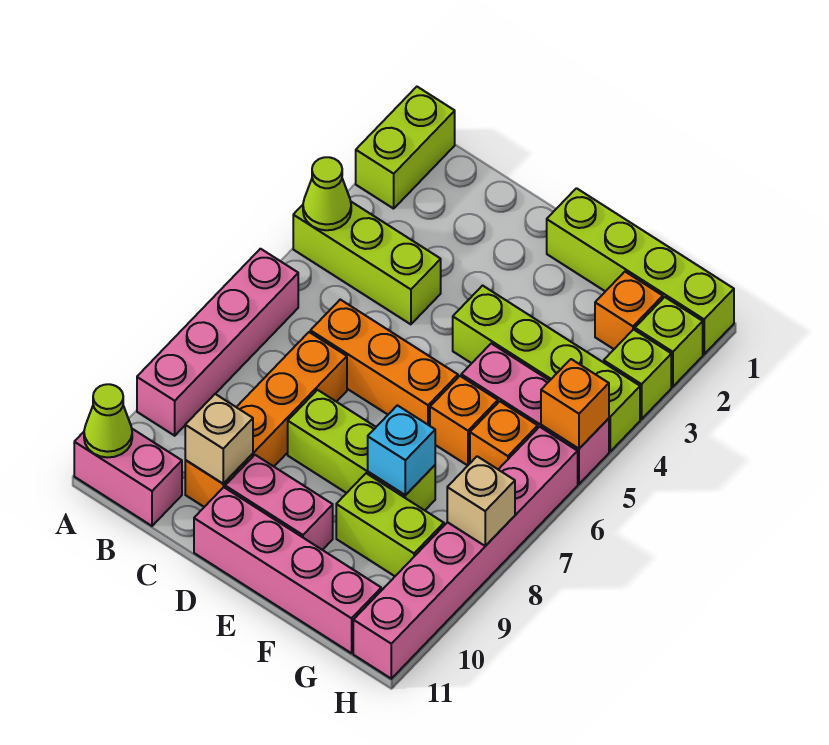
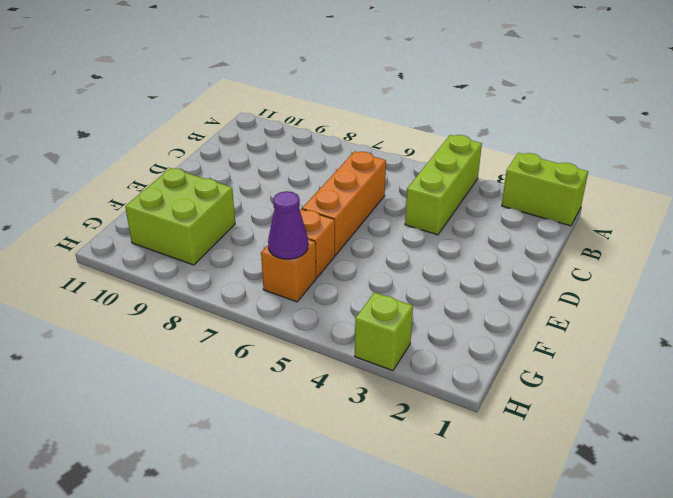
lime 2x2 brick [125,168,235,265] -> lime 1x2 brick [336,473,444,576]
purple 1x1 cone [268,191,308,259] -> none
none -> pink 1x4 brick [137,249,298,436]
none -> pink 1x2 brick [74,429,182,526]
none -> orange 1x4 brick [185,332,347,507]

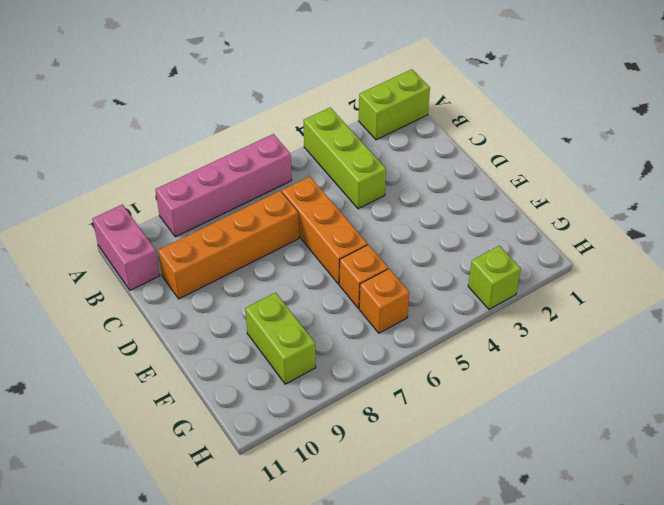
none -> lime 1x3 brick [288,390,435,510]
none -> pink 1x2 brick [225,455,333,550]
none -> pink 1x4 brick [194,487,381,653]

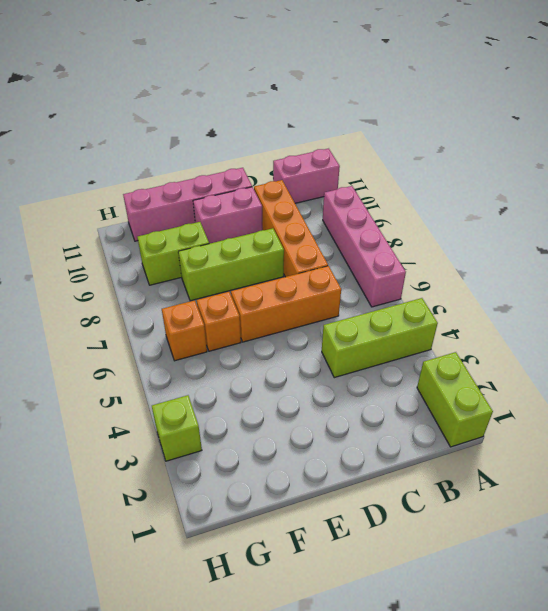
none -> lime 1x4 brick [547,188,734,354]
none -> lime 1x4 brick [453,286,640,451]
none -> pink 1x3 brick [461,344,609,484]

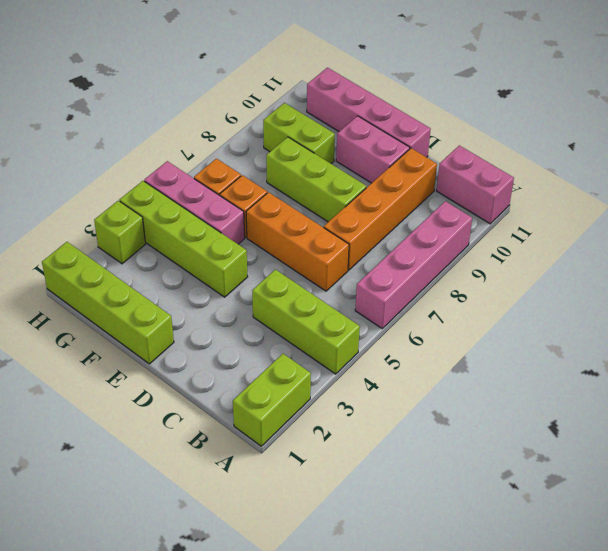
none -> orange 1x1 brick [595,272,663,349]
none -> lime 1x1 brick [635,297,703,387]
none -> pink 1x6 brick [353,427,578,679]

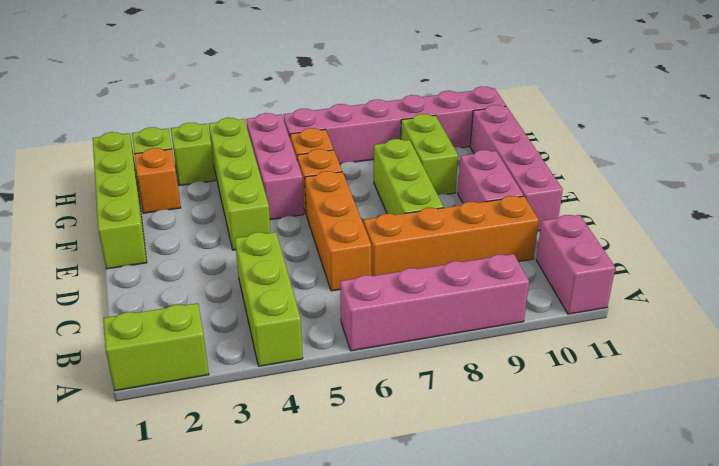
none -> lime 1x1 cone [303,157,351,230]
none -> lime 1x1 cone [84,384,132,457]
none -> tan 1x1 brick [185,394,253,484]

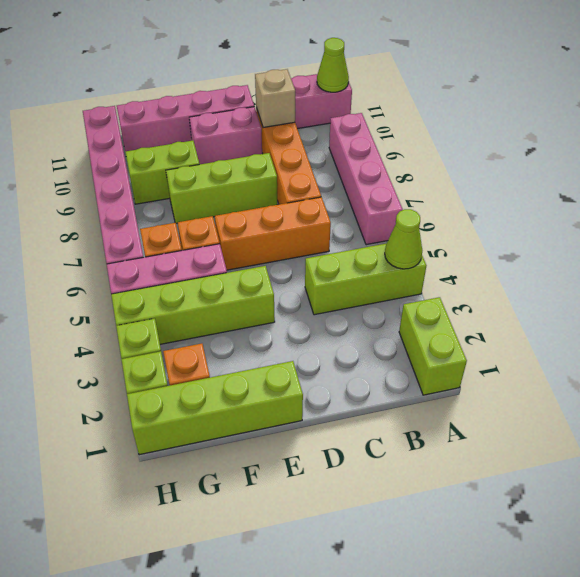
none -> cyan 1x1 brick [368,405,435,495]
none -> orange 1x1 brick [541,359,609,449]
none -> tan 1x1 brick [447,456,515,546]

